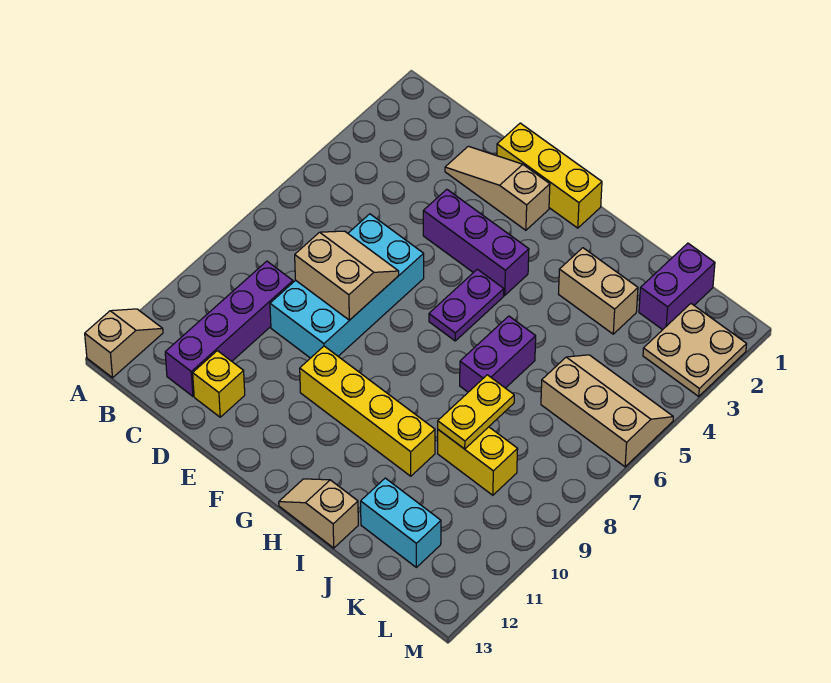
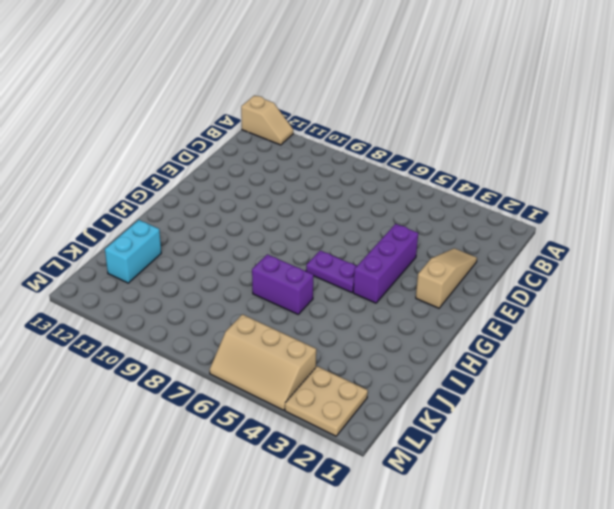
tan 2x3 slope [210,314,316,410] -> tan 2x3 slope turned to [541,355,673,467]
none -> purple 1x4 brick [165,261,293,396]
none -> cyan 2x4 brick [270,214,424,358]
none -> yellow 1x1 brick [193,351,245,417]

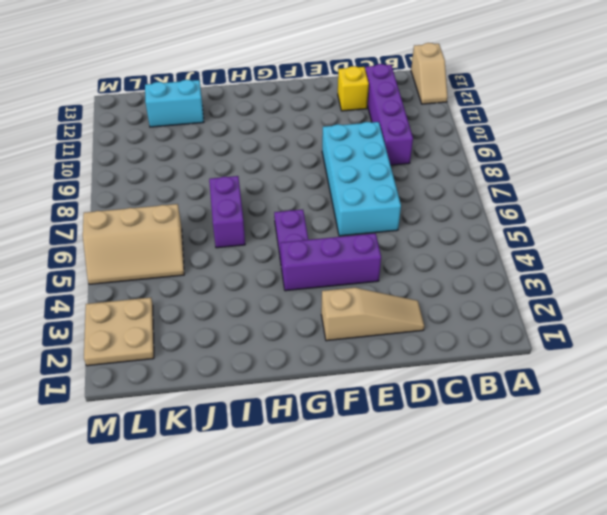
none -> yellow 1x3 brick [497,123,602,228]
none -> yellow 1x4 brick [300,346,435,476]
none -> tan 1x2 slope [279,479,358,548]

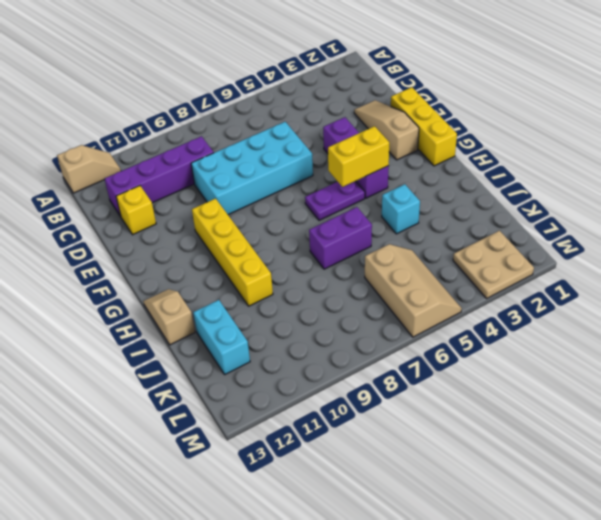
yellow 1x2 brick [328,126,389,187] -> yellow 1x2 brick turned to [438,427,518,495]
cyan 1x1 brick [382,184,420,234] -> none
none -> tan 1x2 brick [559,248,638,334]
none -> purple 1x2 brick [639,243,715,330]
none -> tan 2x2 slope [295,231,399,320]

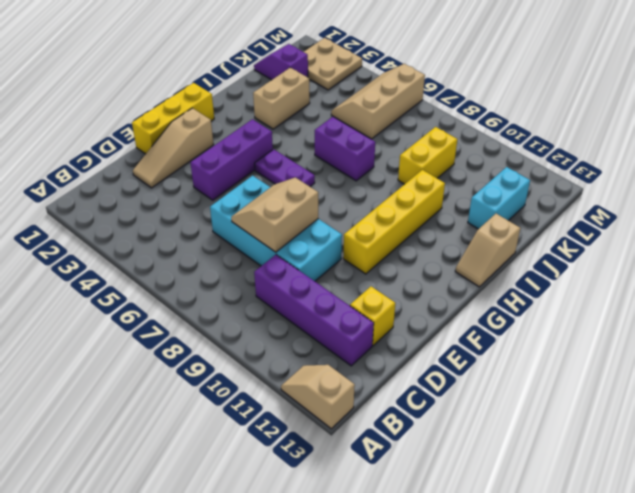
purple 1x2 slope [254,44,308,80] -> purple 1x2 brick [639,243,715,330]
none -> yellow 1x2 plate [438,375,514,449]

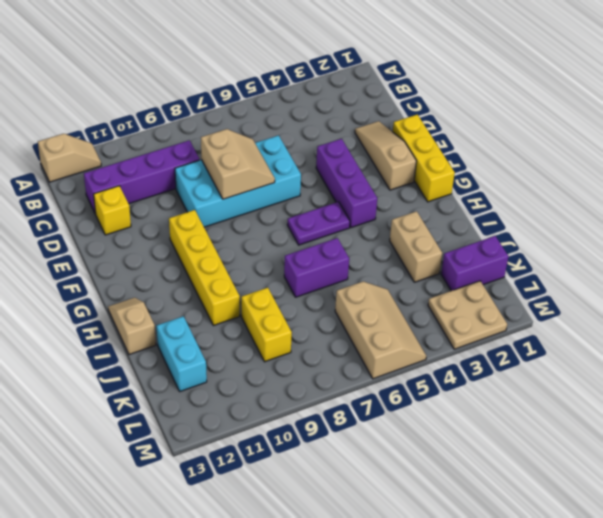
none -> yellow 1x2 plate [438,375,514,449]

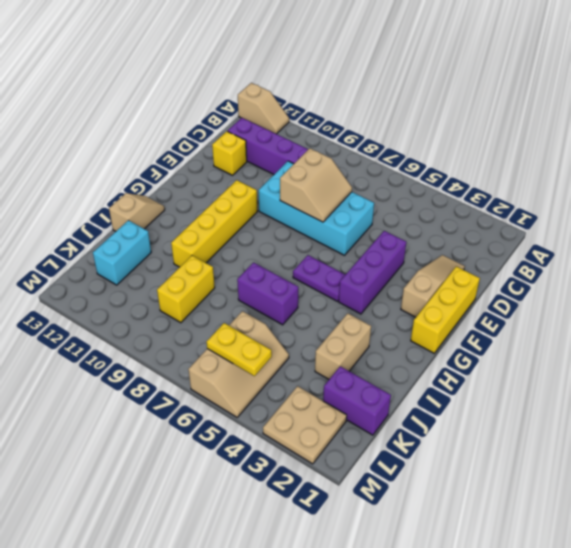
yellow 1x2 plate [207,323,272,376] -> yellow 1x2 plate moved to [438,375,514,449]

